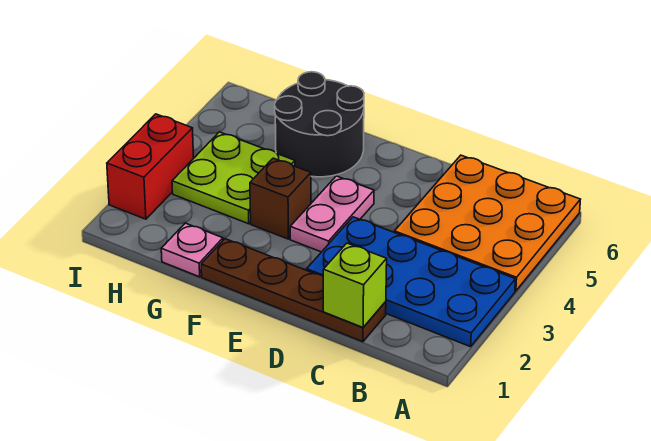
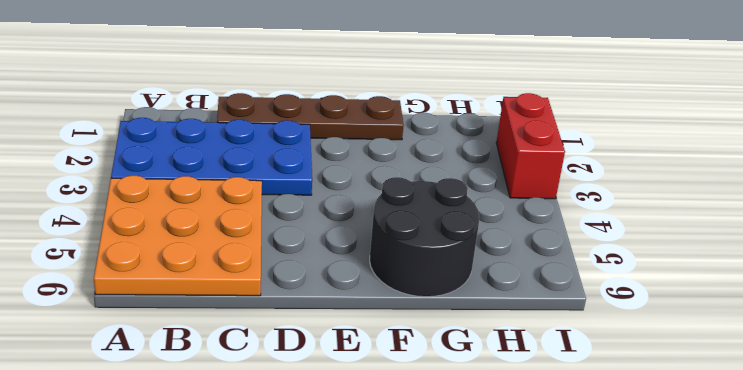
none -> pink 1x2 plate [290,176,374,252]
none -> brown 1x1 brick [250,158,311,239]

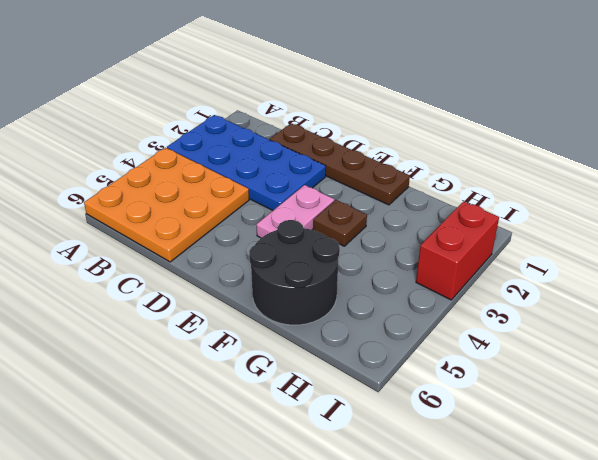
brown 1x1 plate [313,200,367,246] -> brown 1x1 brick [250,158,311,239]
none -> pink 1x1 plate [161,223,223,277]
none -> lime 2x2 plate [172,132,295,224]

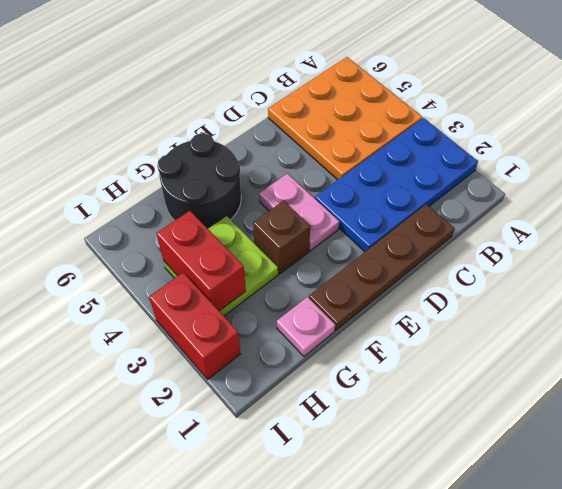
red 1x2 brick [157,211,246,311] -> none
none -> lime 1x1 brick [323,243,387,327]

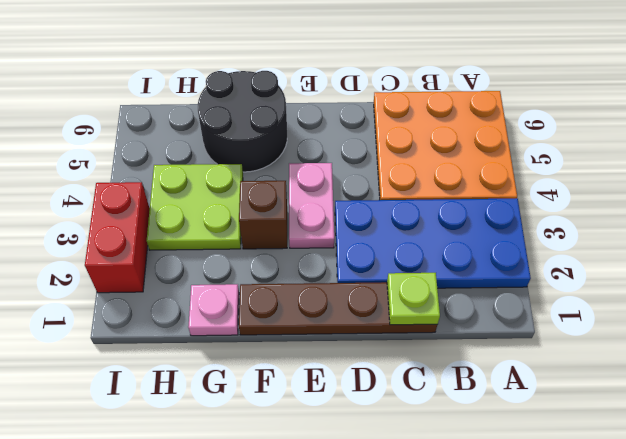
lime 1x1 plate [387,273,440,325] -> lime 1x1 brick [323,243,387,327]

